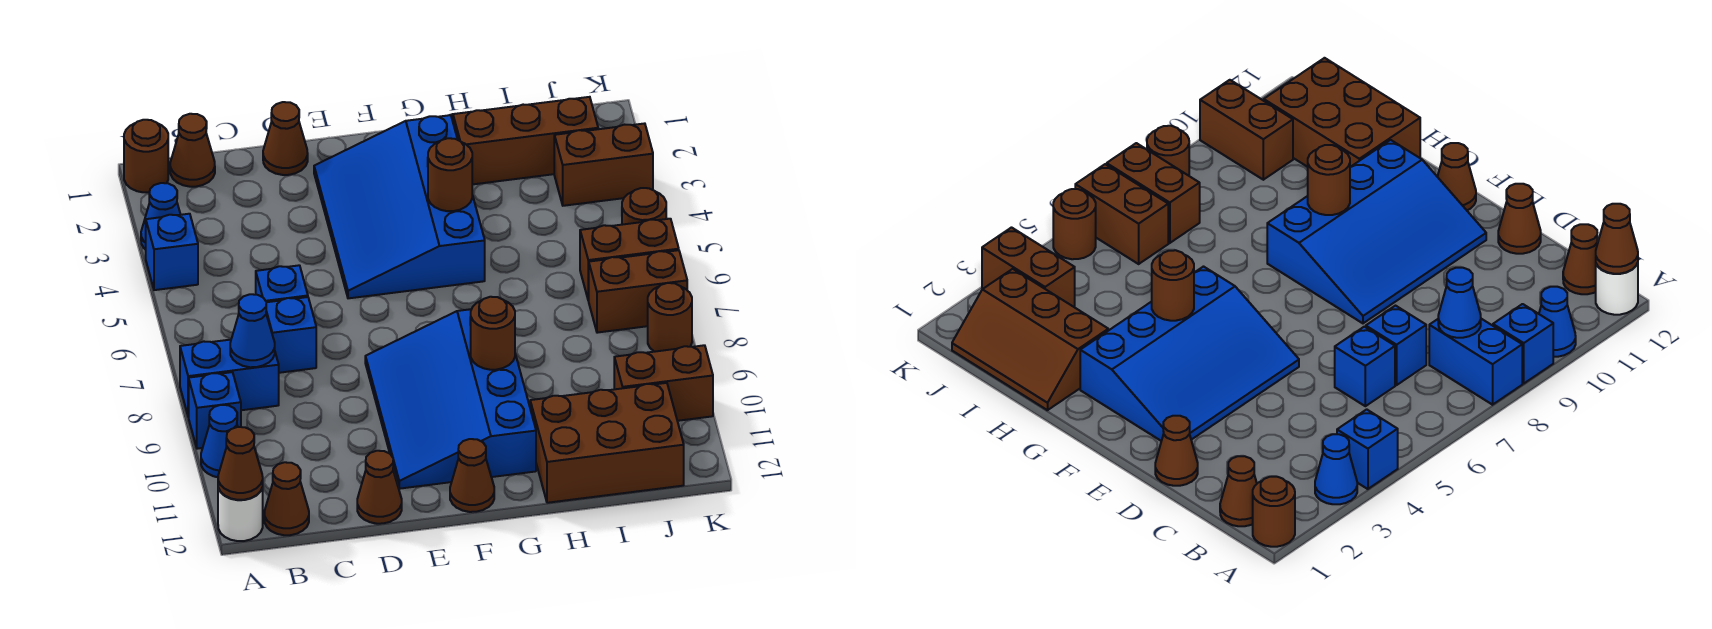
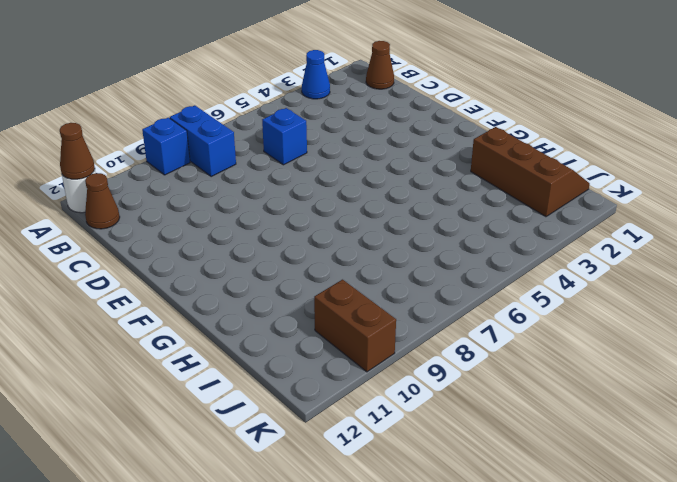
none -> brown 1x1 round brick [124,120,168,192]
none -> blue 1x1 brick [146,214,198,290]
none -> blue 1x1 cone [201,405,238,477]

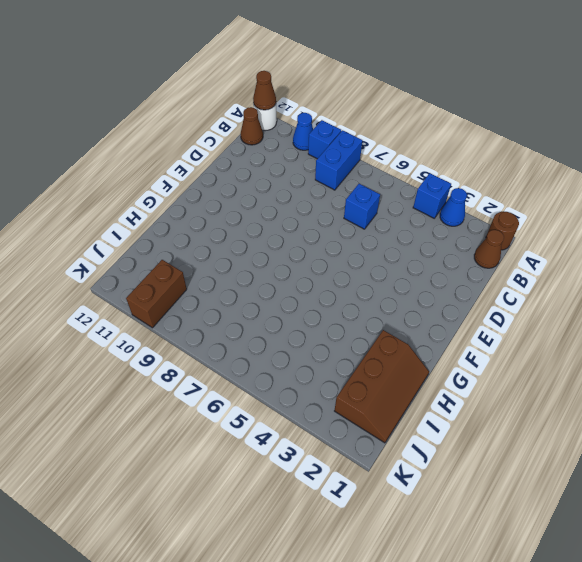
none -> blue 1x1 brick [266,297,316,373]
none -> brown 1x1 cone [263,102,308,175]
none -> brown 1x1 cone [357,451,402,524]

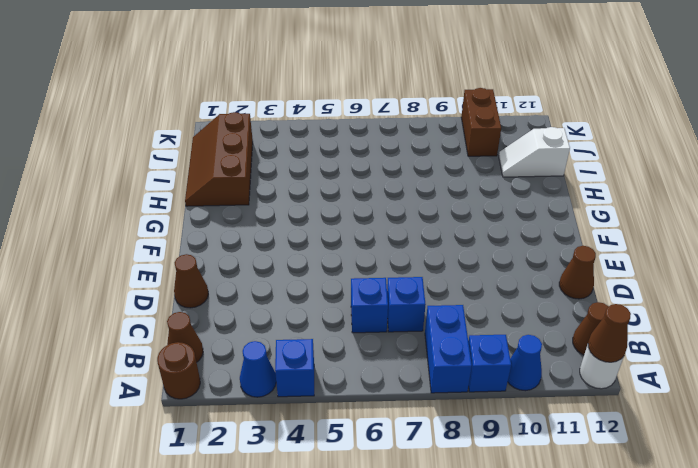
white 1x2 slope [499,127,570,177] -> brown 2x3 brick [530,383,684,503]
none -> blue 3x4 slope [314,115,485,298]
none -> blue 3x4 slope [365,309,536,489]
none -> brown 1x1 cone [450,439,494,512]

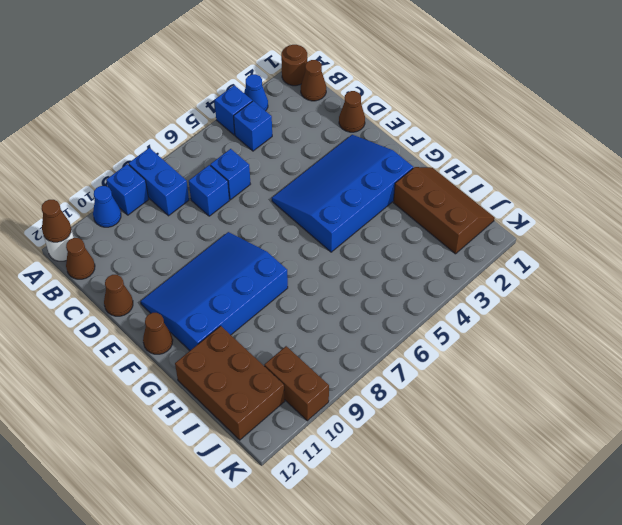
blue 1x1 brick [234,101,272,151] -> none
none -> brown 1x2 brick [554,123,653,206]
none -> brown 1x2 brick [580,219,679,301]
none -> brown 1x2 brick [589,250,687,333]

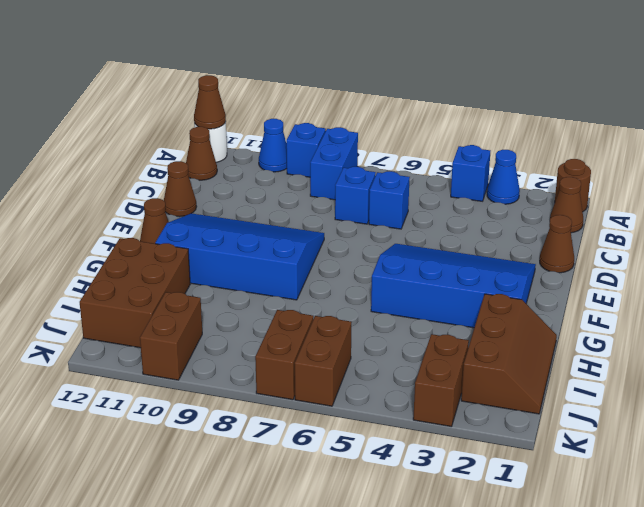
none -> brown 1x1 round brick [622,188,666,225]
none -> brown 1x1 round brick [648,283,692,352]
none -> blue 1x1 cone [230,294,275,367]

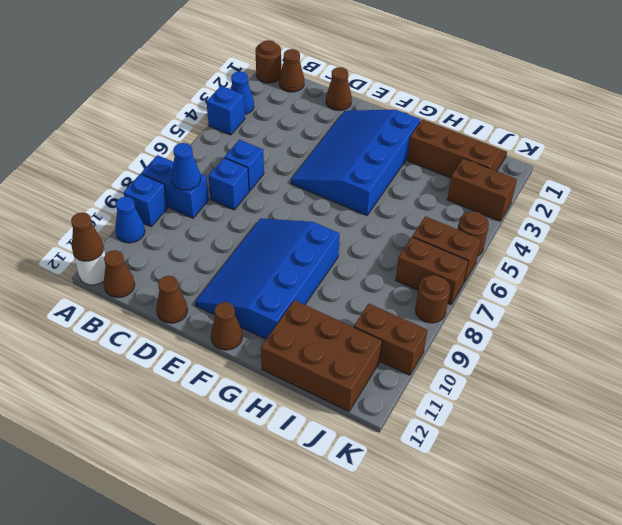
none -> brown 1x1 round brick [428,138,472,211]
none -> brown 1x1 round brick [470,297,515,370]

